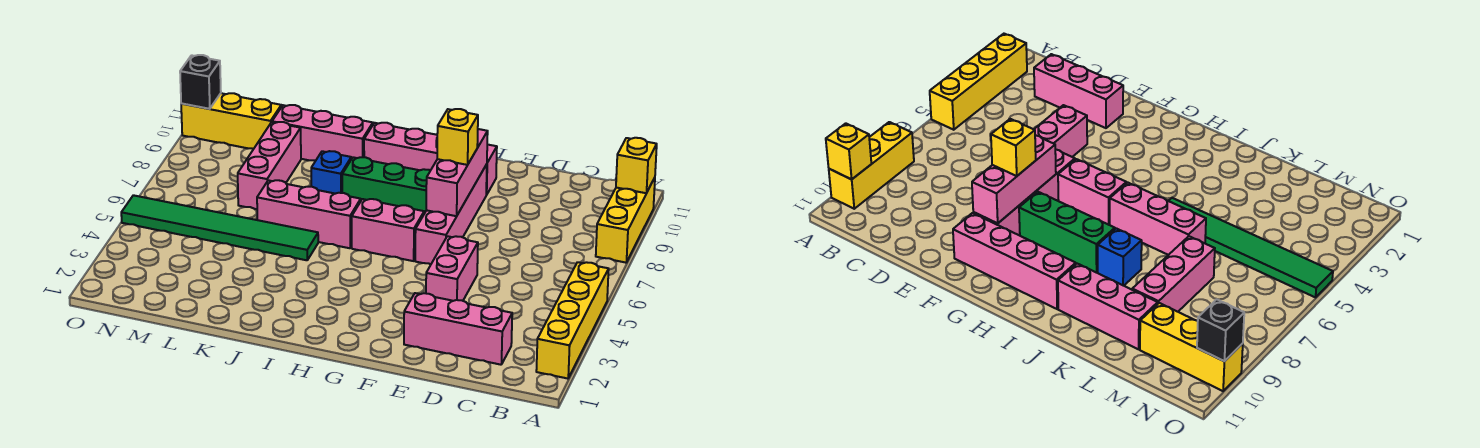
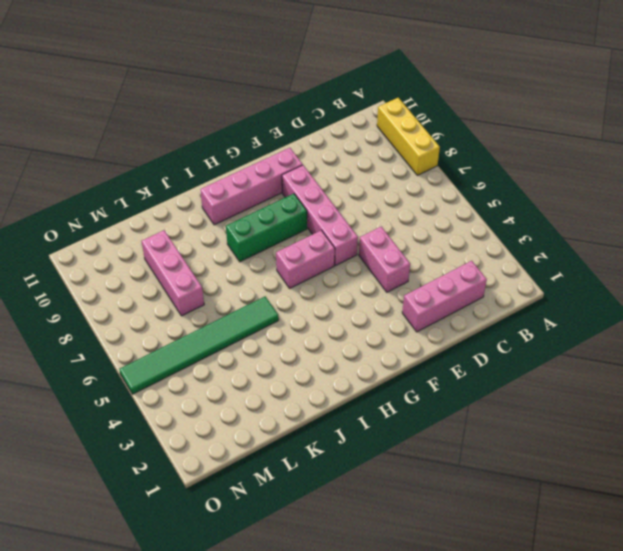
none -> yellow 1x4 brick [536,262,609,379]
none -> pink 1x3 brick [257,180,361,248]
none -> blue 1x1 brick [311,151,351,194]

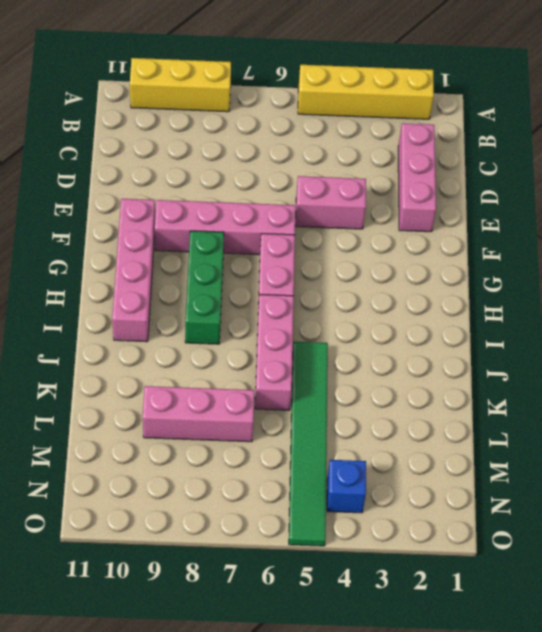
blue 1x1 brick [327,460,366,513] -> blue 1x1 brick moved to [311,151,351,194]
none -> pink 1x3 brick [272,105,373,161]
none -> yellow 1x3 brick [181,93,281,149]
none -> yellow 1x1 brick [616,138,657,193]

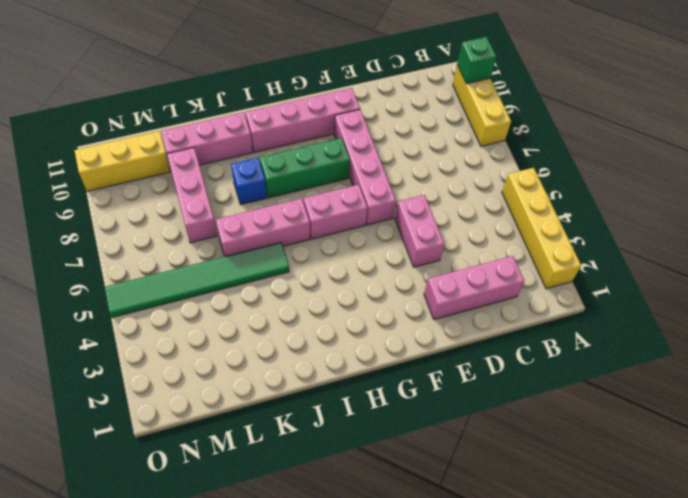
green 1x1 brick [457,37,497,84] -> yellow 1x1 brick [616,138,657,193]
none -> pink 1x3 brick [426,129,488,216]
none -> black 1x1 brick [180,55,221,109]
none -> yellow 1x1 brick [437,109,478,165]

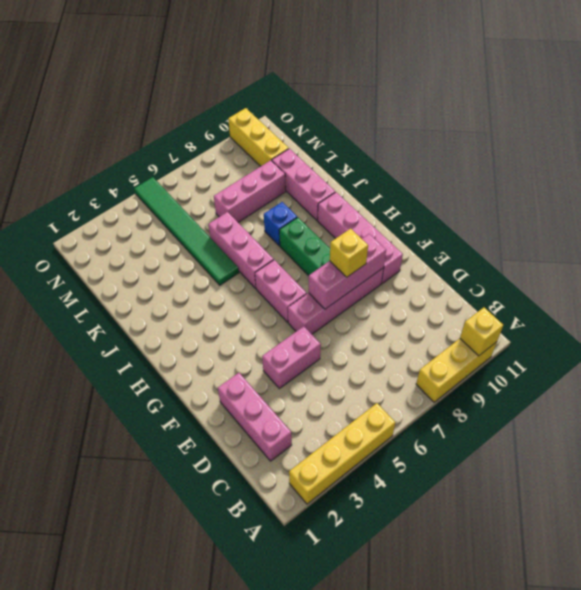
none -> black 1x1 brick [180,55,221,109]

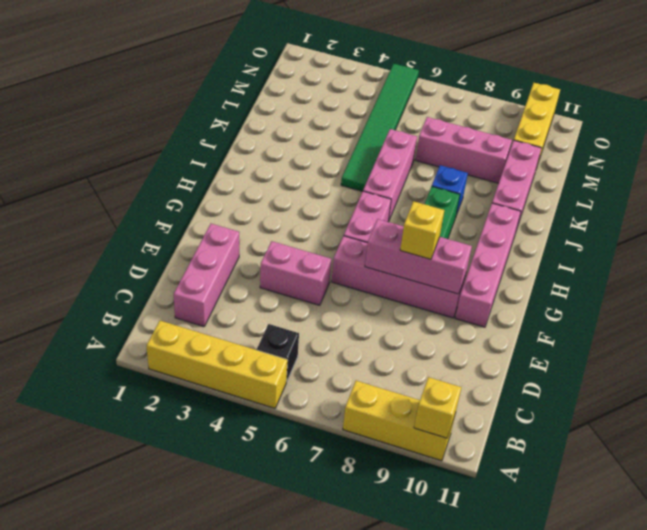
black 1x1 brick [257,324,299,380] -> black 1x1 brick moved to [180,55,221,109]

